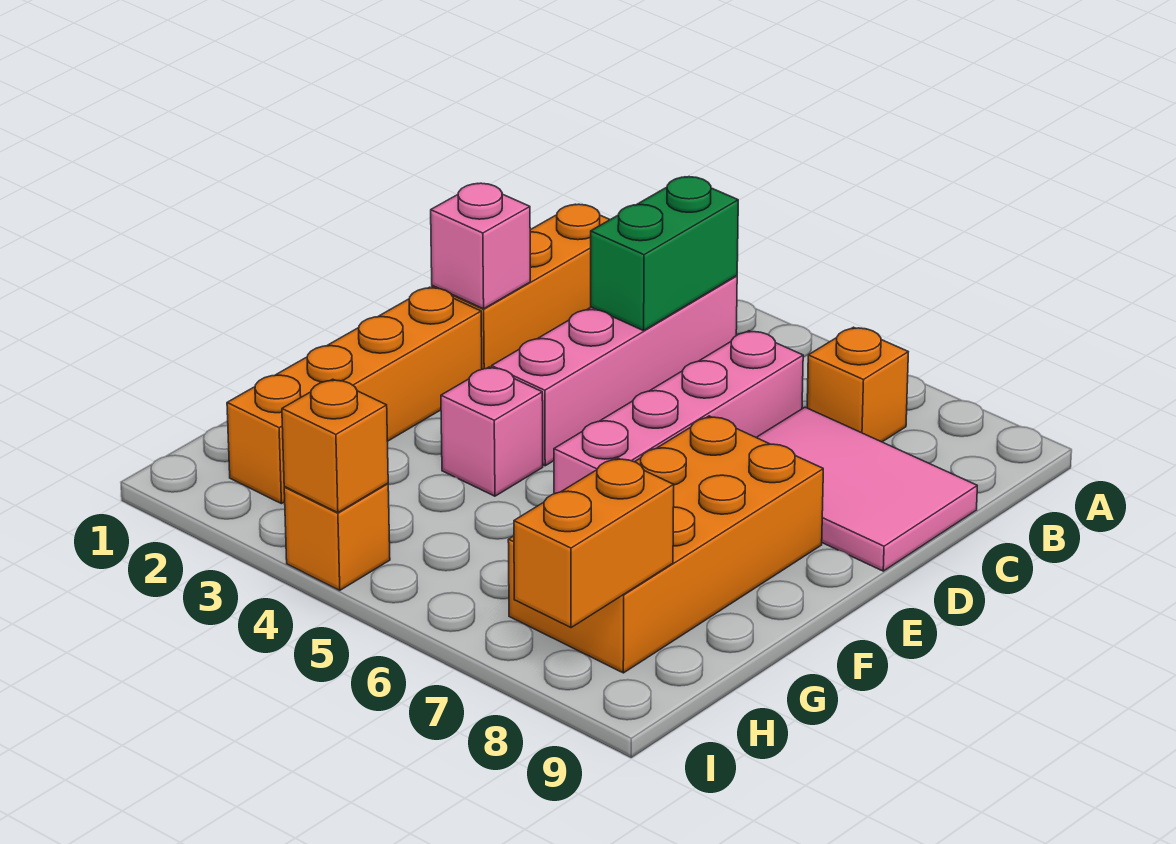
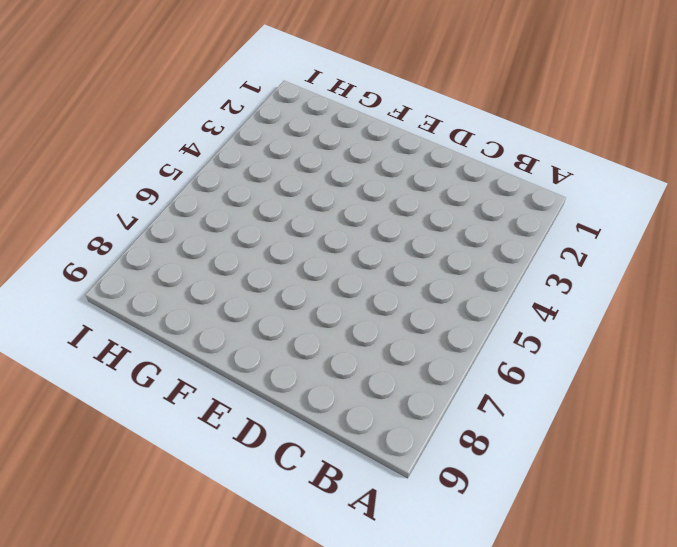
none -> orange 1x3 brick [432,204,610,369]
none -> pink 1x4 brick [492,276,737,466]
none -> orange 1x1 brick [807,327,908,442]

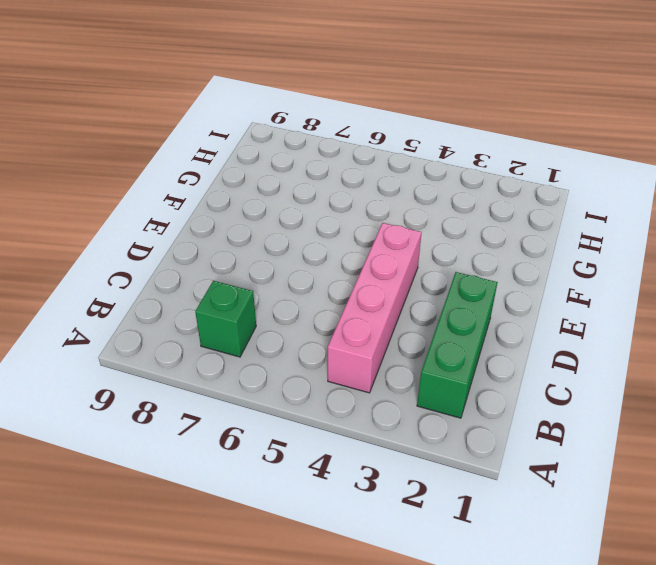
green 1x3 brick [417,272,498,418] -> orange 1x3 brick [432,204,610,369]
green 1x1 brick [195,281,256,357] -> orange 1x1 brick [807,327,908,442]
none -> pink 1x4 brick [554,331,803,494]
none -> pink 2x3 tile [756,407,977,571]
none -> orange 1x4 brick [227,287,482,504]

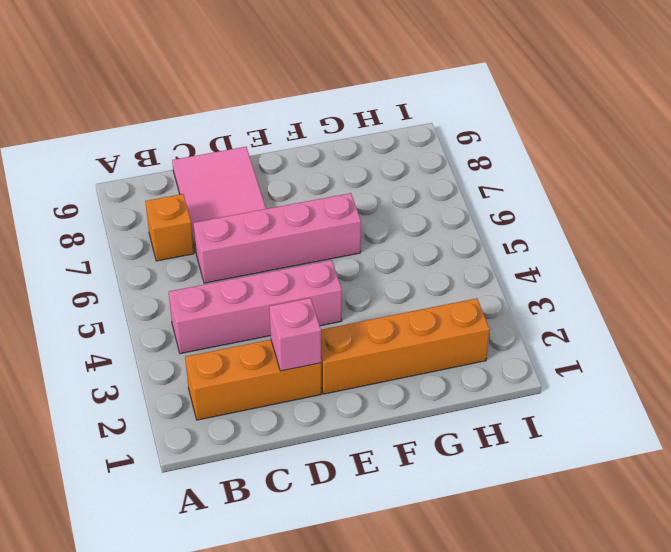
none -> orange 2x4 brick [508,416,823,673]
none -> pink 1x1 brick [441,367,543,496]
none -> orange 1x1 brick [284,483,390,590]

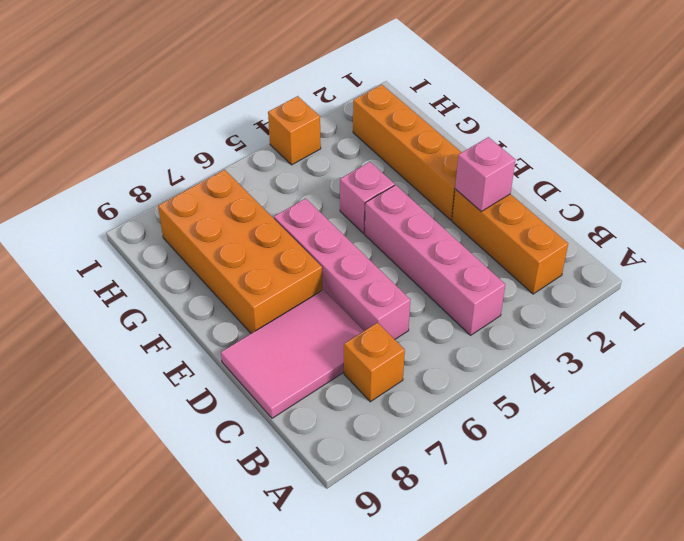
none -> green 1x2 brick [591,177,738,331]
none -> orange 1x2 brick [514,458,674,628]
none -> orange 1x1 brick [282,379,388,513]

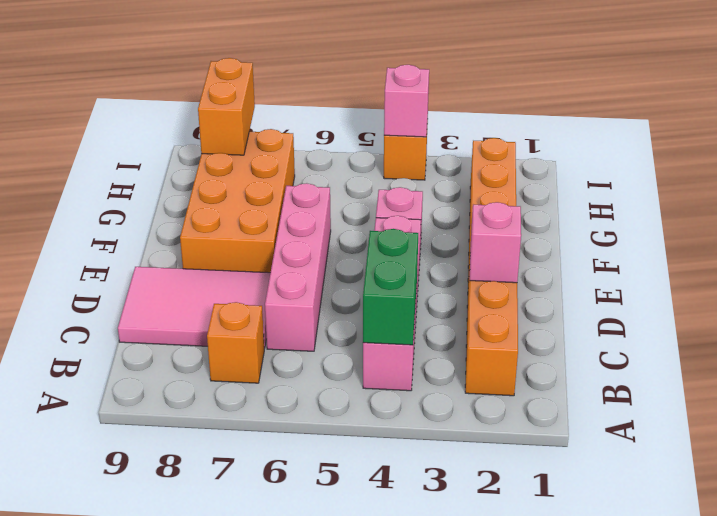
pink 1x1 brick [384,65,429,137] -> orange 1x1 brick [282,379,388,513]

